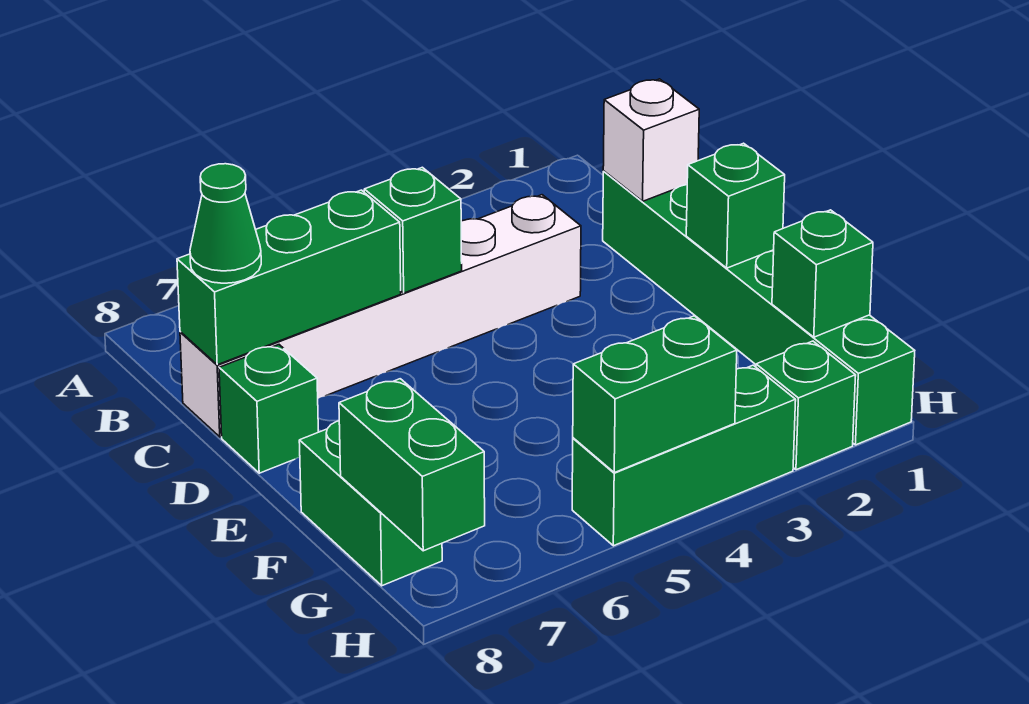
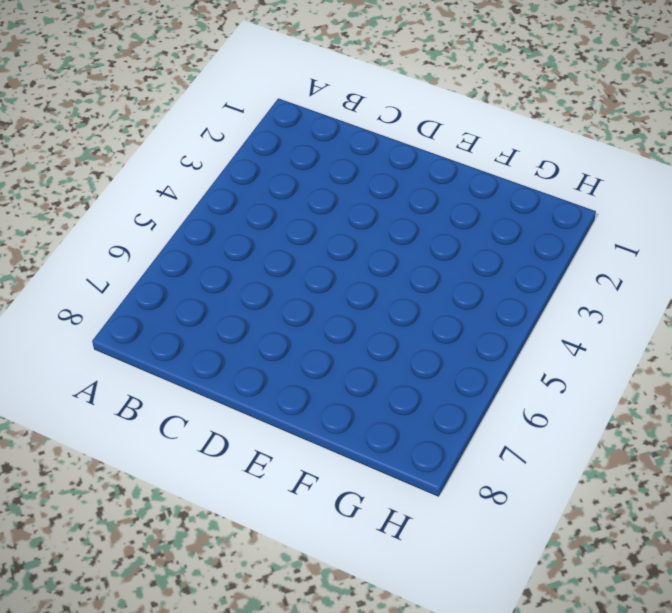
none -> green 1x6 brick [603,171,915,445]
none -> white 1x6 brick [180,195,581,437]
none -> green 1x1 brick [219,345,318,473]

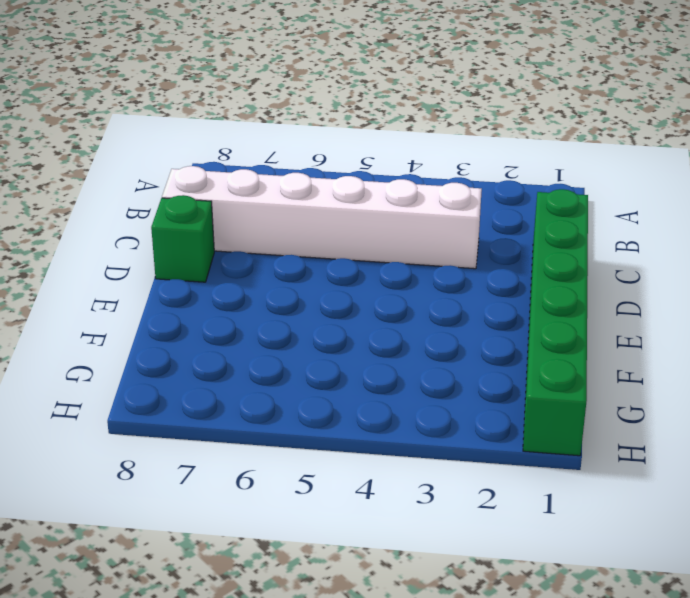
none -> green 1x2 brick [299,421,442,586]
none -> green 1x1 brick [756,341,856,470]
none -> green 1x3 brick [572,365,796,546]

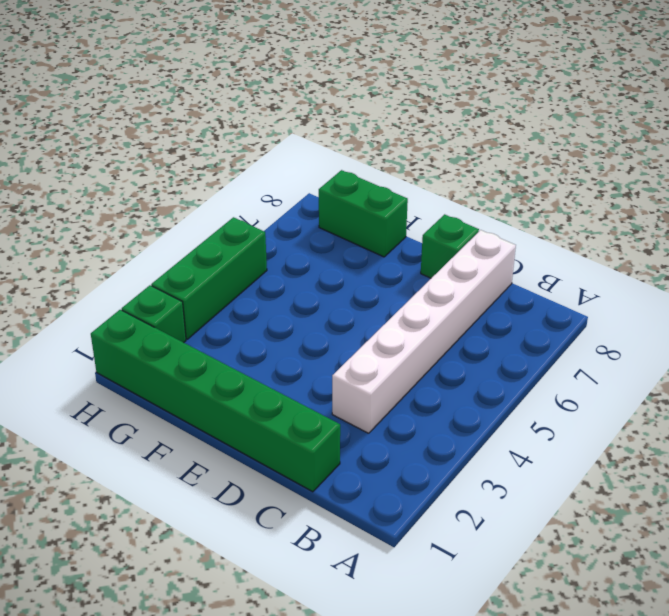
none -> white 1x1 brick [603,79,699,201]
none -> green 1x1 brick [364,167,462,293]
none -> green 1x3 brick [177,190,401,365]

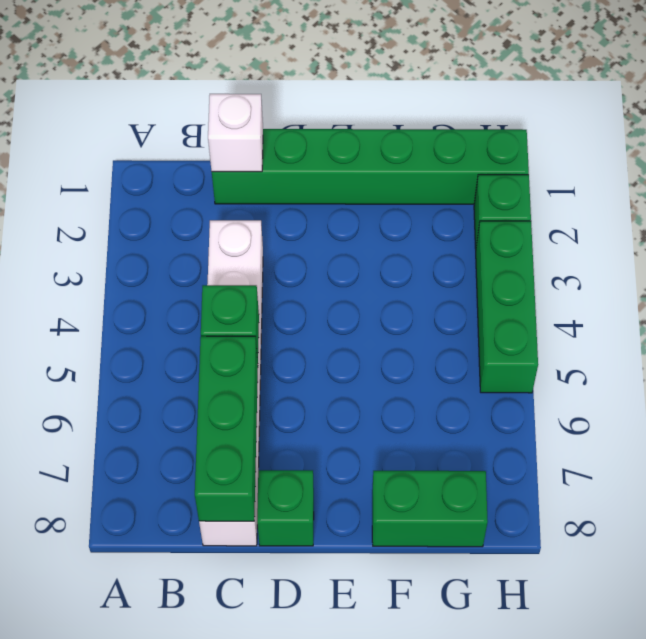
none -> green 1x1 brick [686,143,785,268]
none -> green 1x1 brick [772,210,873,337]
none -> green 1x2 brick [339,379,485,551]

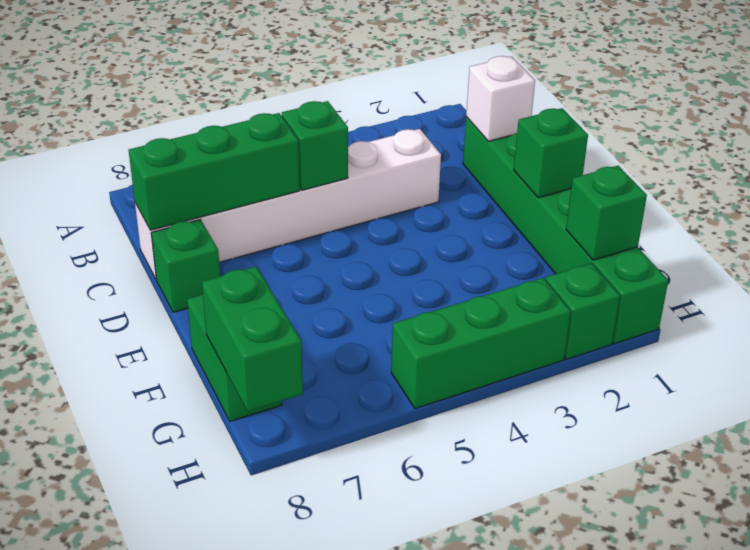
none -> green 1x2 brick [573,316,737,473]
none -> green 1x1 cone [190,164,261,283]

